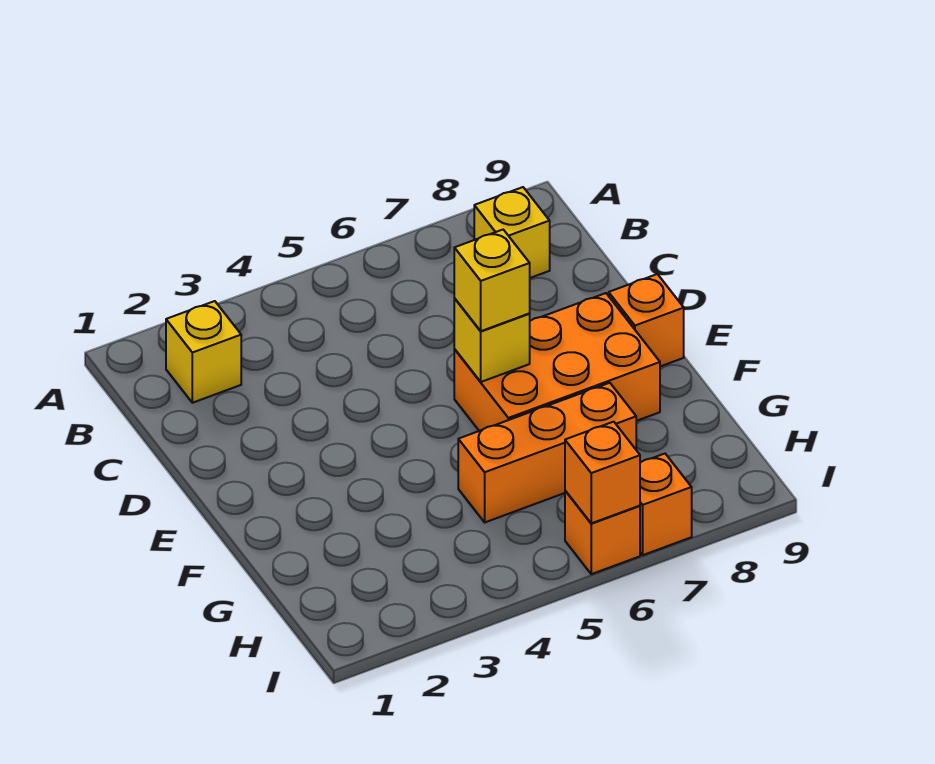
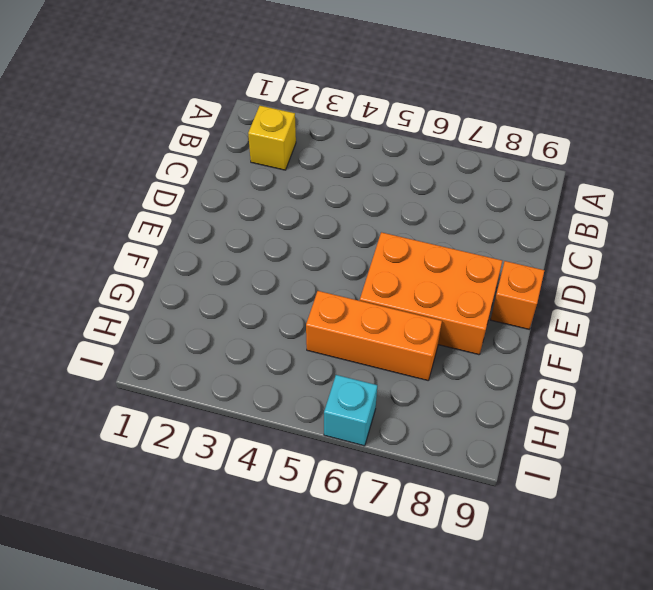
cyan 1x1 brick [324,375,377,446] -> orange 1x1 brick [565,491,640,574]
none -> yellow 1x1 brick [474,187,550,278]
none -> orange 1x1 brick [640,454,692,555]

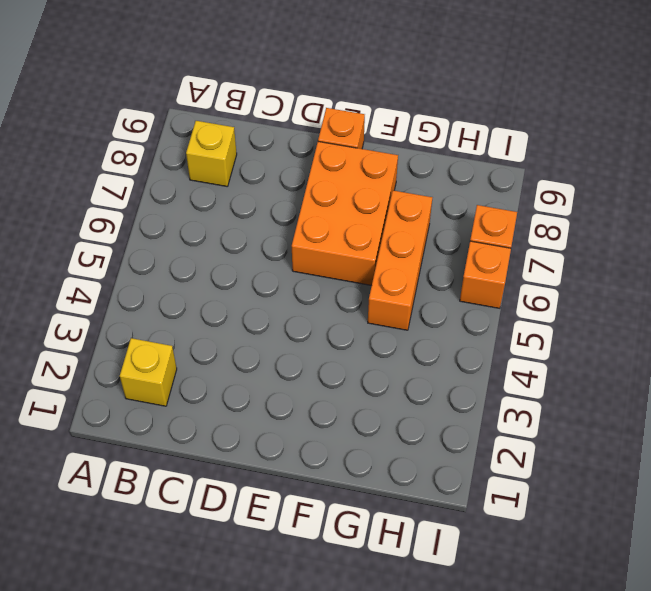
none -> yellow 1x1 brick [454,299,530,382]
none -> orange 1x1 brick [565,422,640,523]

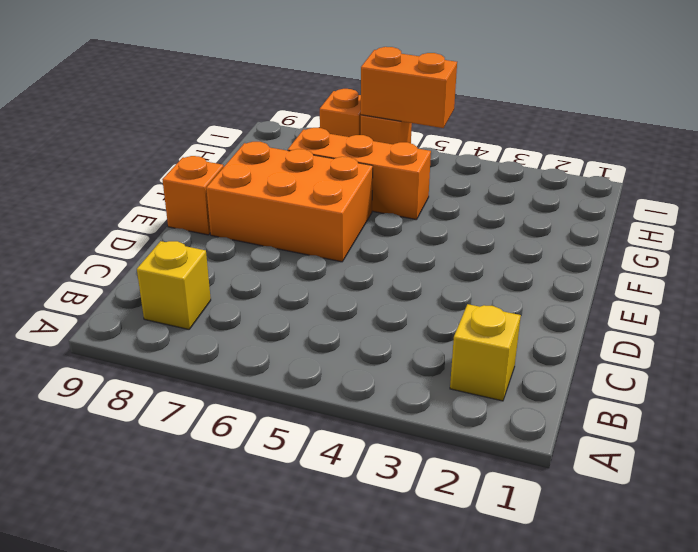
orange 1x2 brick [361,47,457,128] -> orange 1x1 brick [565,422,640,523]
none -> yellow 1x1 brick [454,299,530,382]
none -> yellow 1x1 brick [454,230,530,331]

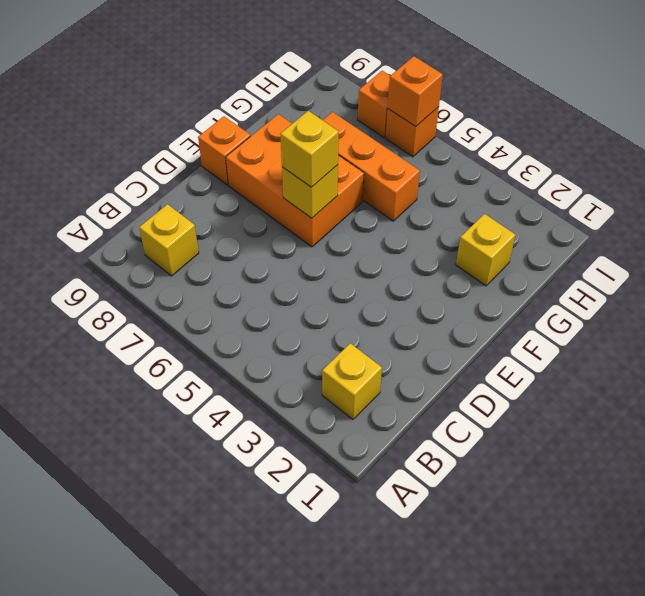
yellow 1x1 brick [456,214,516,286] -> none

